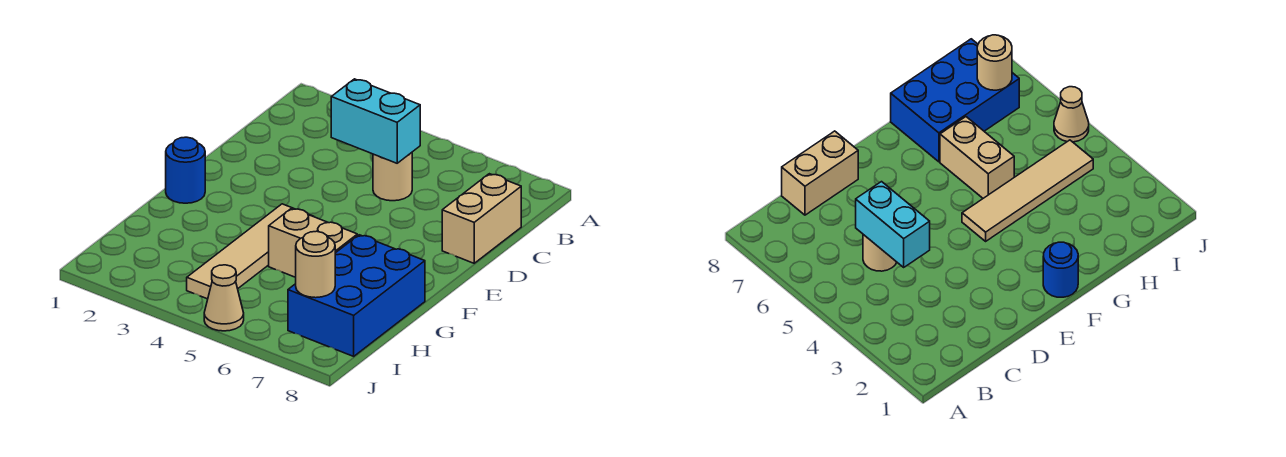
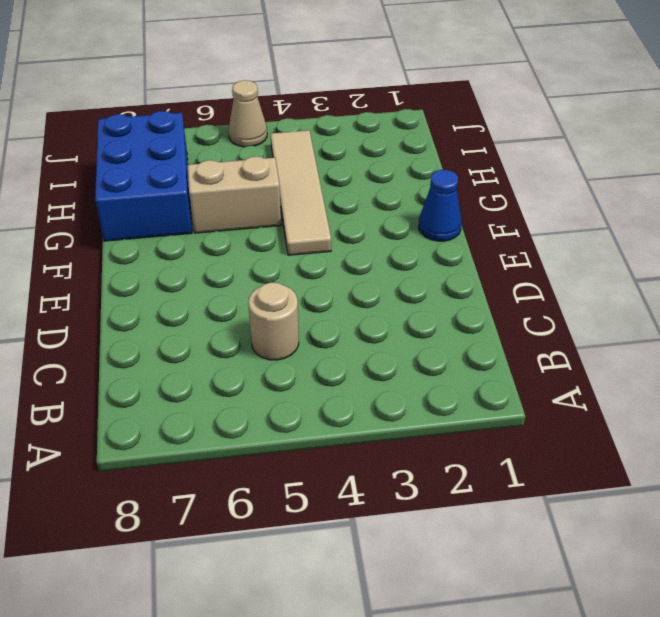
blue 1x1 cone [419,170,462,241] -> blue 1x1 round brick [166,137,205,203]
none -> tan 1x2 brick [442,174,521,263]
none -> cyan 1x2 brick [331,79,420,163]

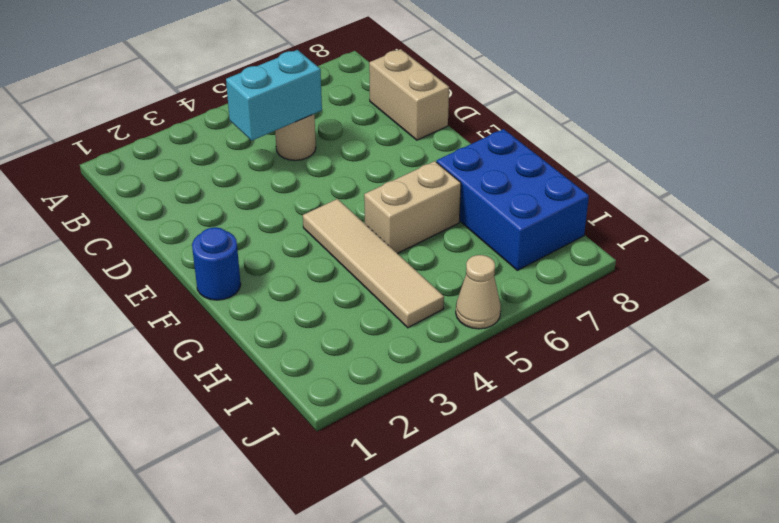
none -> tan 1x1 round brick [296,231,335,298]

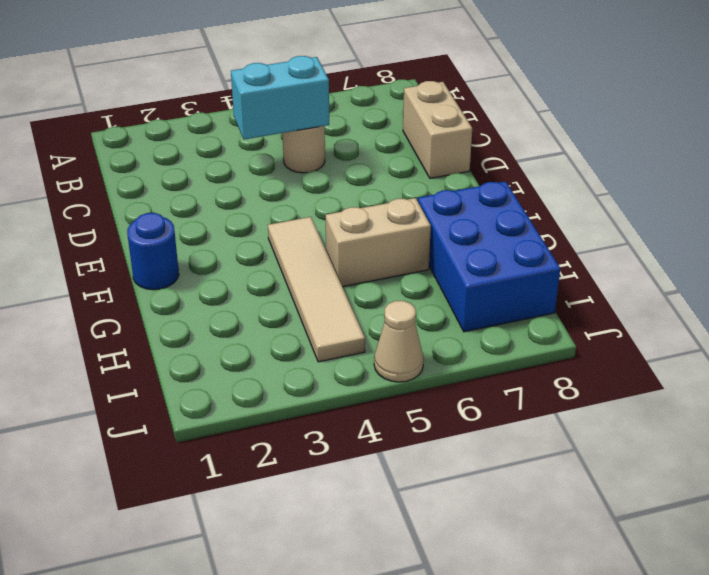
none -> tan 1x1 round brick [296,231,335,298]

